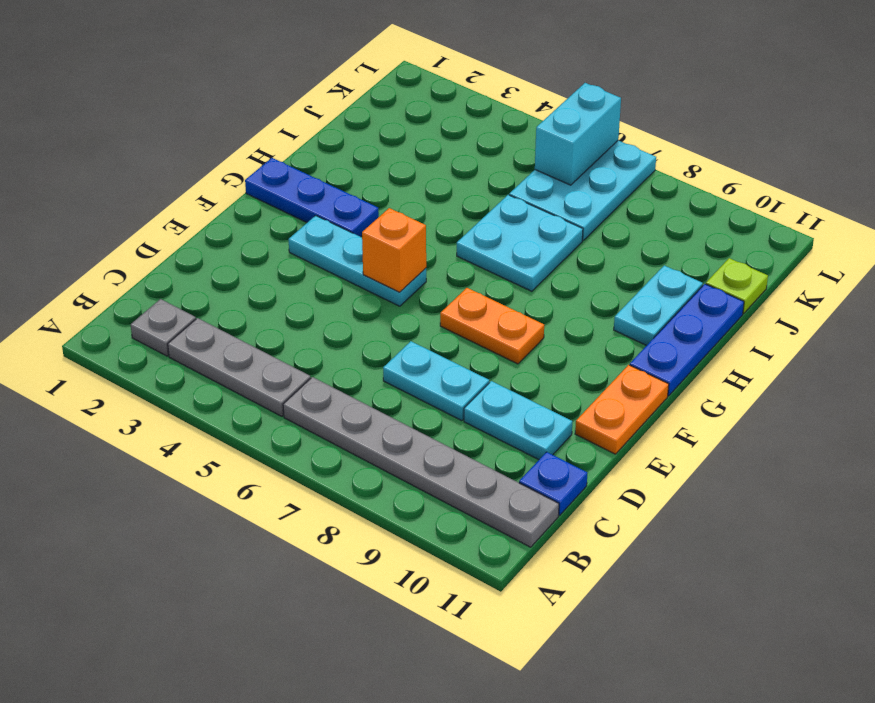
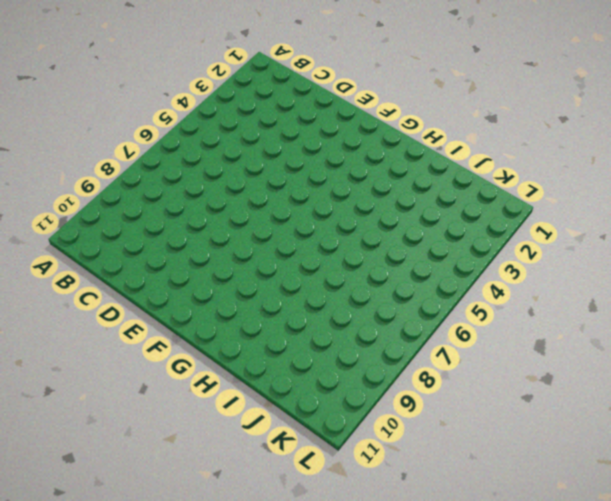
none -> grey 1x1 plate [130,299,196,356]
none -> grey 1x3 plate [168,318,311,416]
none -> grey 1x6 plate [283,377,559,547]

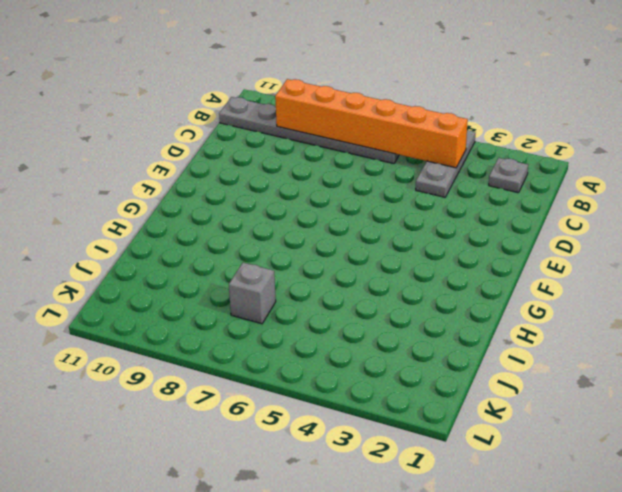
grey 1x3 plate [416,130,476,197] -> grey 1x3 plate turned to [168,318,311,416]
orange 1x6 brick [275,79,468,168] -> none
grey 1x1 brick [229,262,276,324] -> cyan 2x3 plate [509,140,656,241]
none -> blue 1x1 plate [519,452,587,515]
none -> cyan 1x2 plate [383,341,489,421]
none -> cyan 1x2 plate [464,381,573,460]

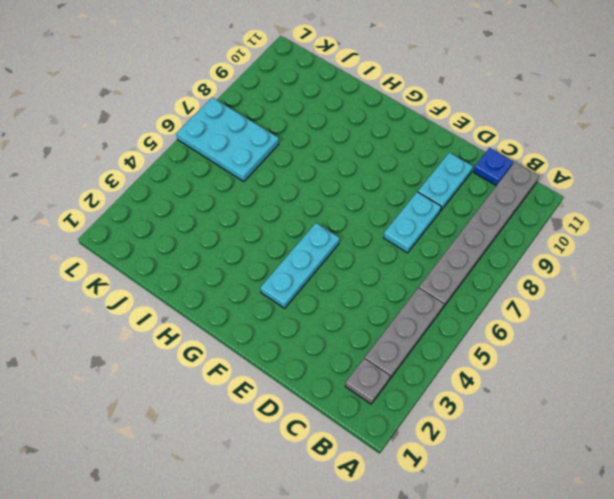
none -> orange 1x2 plate [575,365,669,454]
none -> orange 1x2 plate [440,288,544,364]
none -> blue 1x3 plate [245,158,379,237]

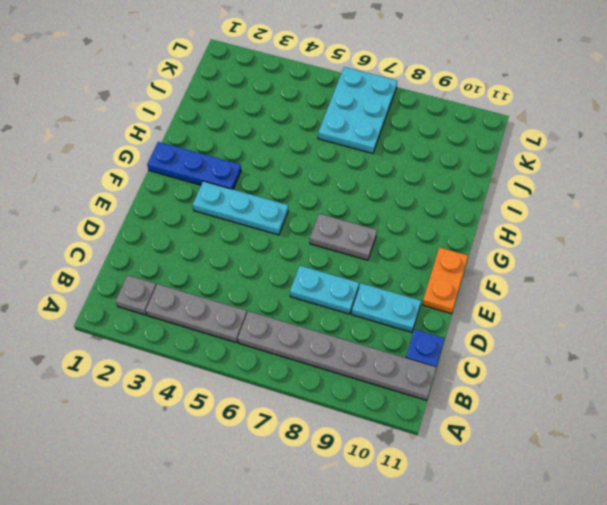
grey 1x2 plate [310,214,377,260] -> orange 1x2 plate [440,288,544,364]
none -> blue 1x3 plate [630,284,744,396]
none -> cyan 2x2 plate [457,195,583,291]
none -> cyan 1x2 plate [614,265,703,346]

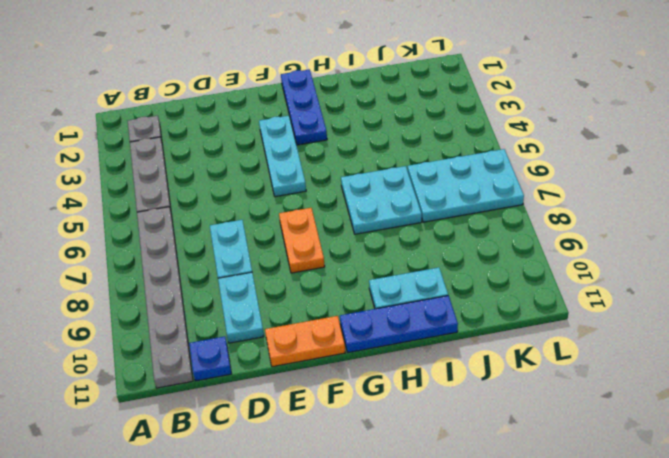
none -> lime 1x1 plate [706,258,768,314]
none -> orange 1x1 brick [362,208,426,292]
none -> cyan 1x2 brick [535,83,621,185]

